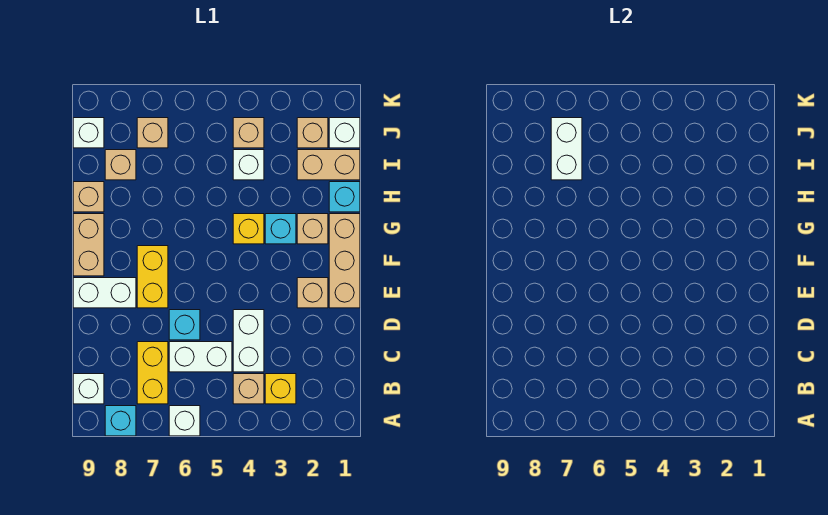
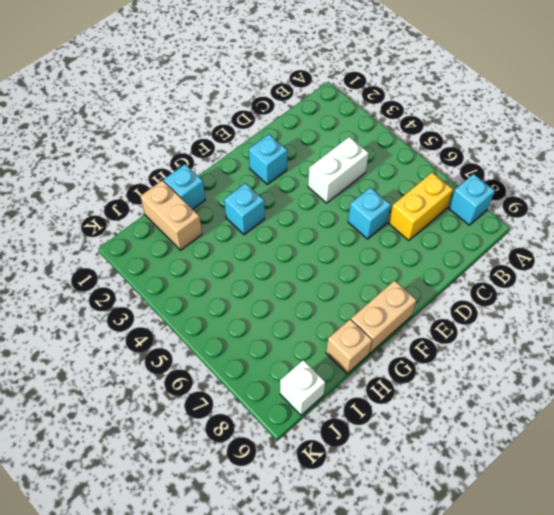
cyan 1x1 brick [249,134,287,184] -> tan 1x1 brick [297,278,328,308]
none -> white 1x1 brick [169,406,200,436]
none -> yellow 1x1 brick [265,374,296,404]
none -> tan 1x1 brick [233,374,264,404]

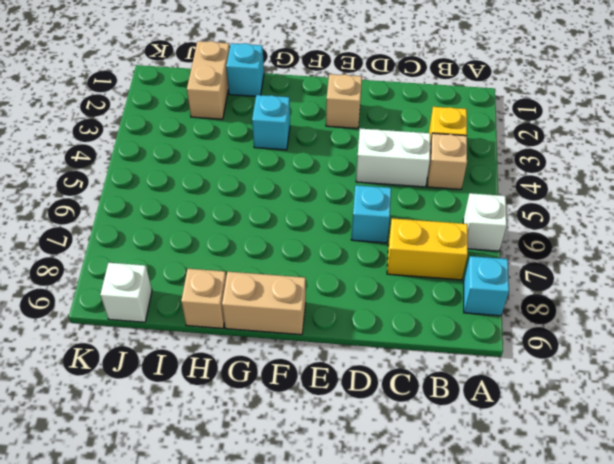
none -> white 1x1 brick [73,374,104,404]
none -> white 1x2 brick [169,342,232,372]
none -> tan 1x3 brick [329,214,360,308]

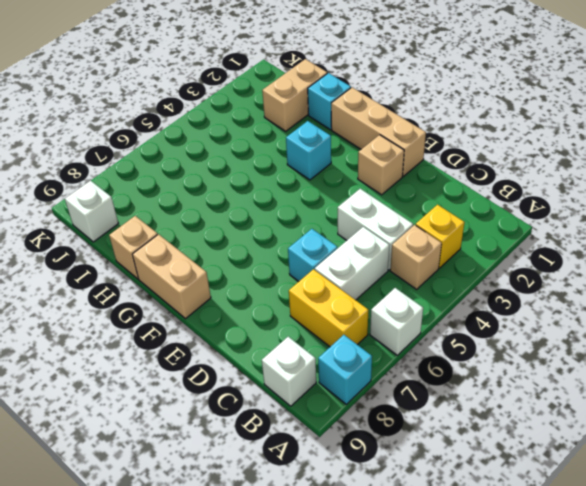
none -> yellow 1x2 brick [137,246,168,308]
none -> white 1x2 brick [73,278,136,308]
none -> tan 1x1 brick [297,214,328,244]

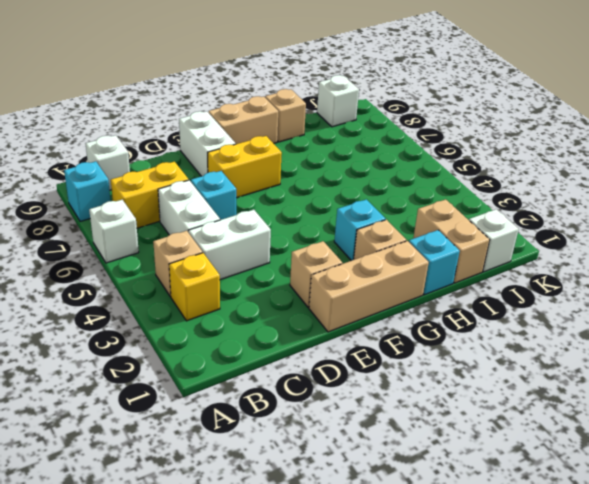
none -> yellow 1x1 brick [233,214,264,244]
none -> white 1x1 brick [233,150,264,180]
none -> tan 1x1 brick [105,150,136,180]

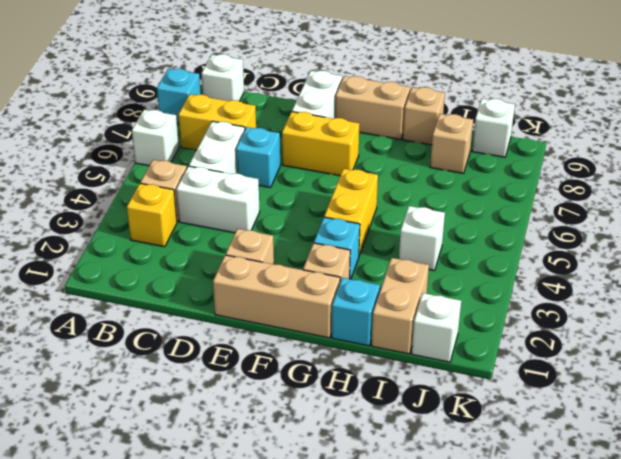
yellow 1x2 brick [324,169,378,255] -> yellow 1x1 brick [233,214,264,244]
none -> tan 1x1 brick [297,118,328,148]
none -> tan 1x1 brick [233,118,264,148]
none -> tan 1x1 brick [137,118,168,148]

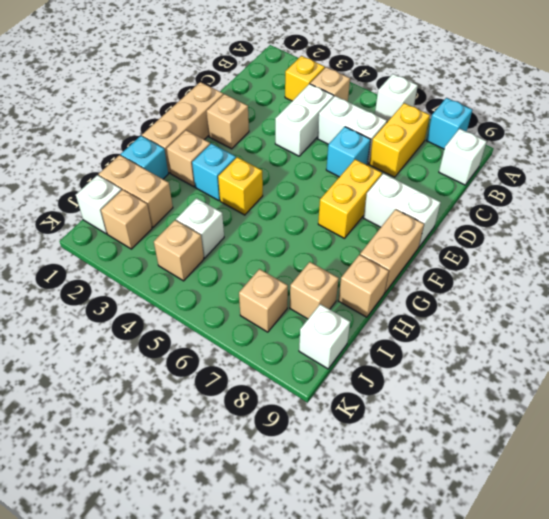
none -> white 1x2 brick [551,118,582,180]

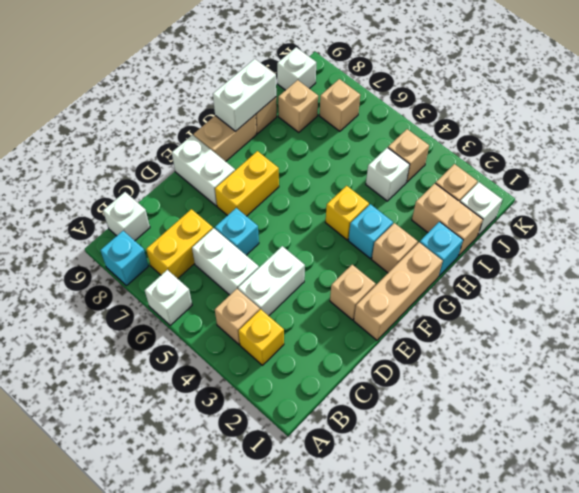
white 1x2 brick [213,59,276,132] -> white 1x2 brick moved to [551,118,582,180]

